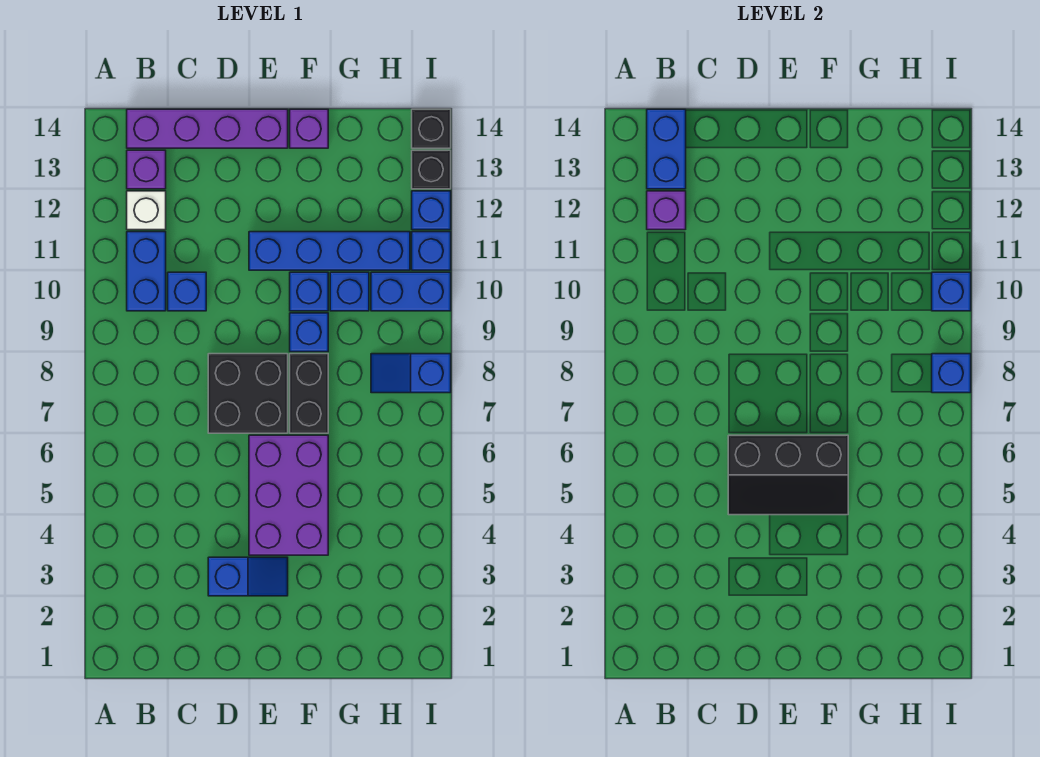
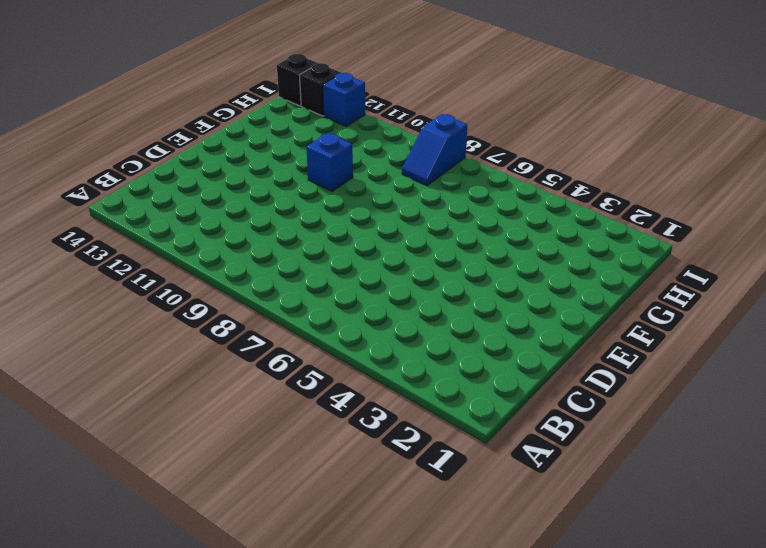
none -> blue 1x2 brick [127,232,166,311]
none -> white 1x1 brick [127,191,166,230]
none -> purple 1x1 brick [127,150,166,189]

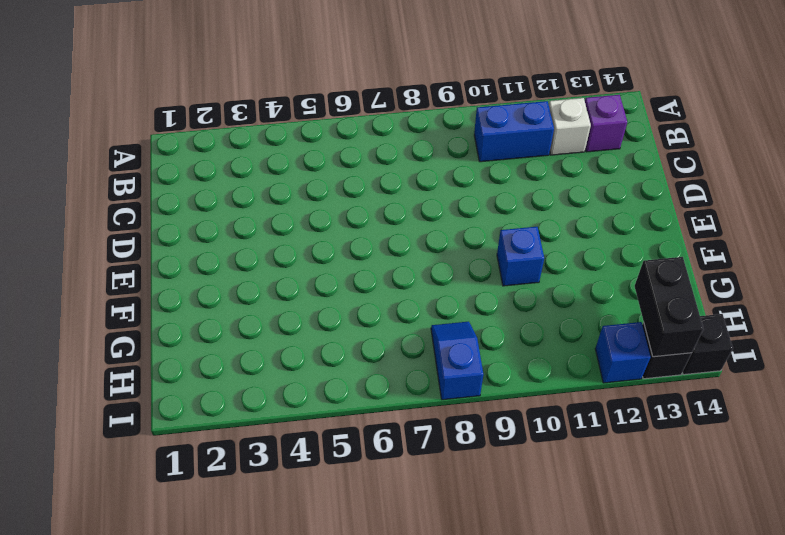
black 1x2 brick [635,257,704,357] -> black 1x2 brick turned to [290,354,328,433]
none -> purple 1x4 brick [127,109,288,148]
none -> blue 1x1 brick [168,272,206,311]
none -> blue 1x2 slope [208,557,288,596]

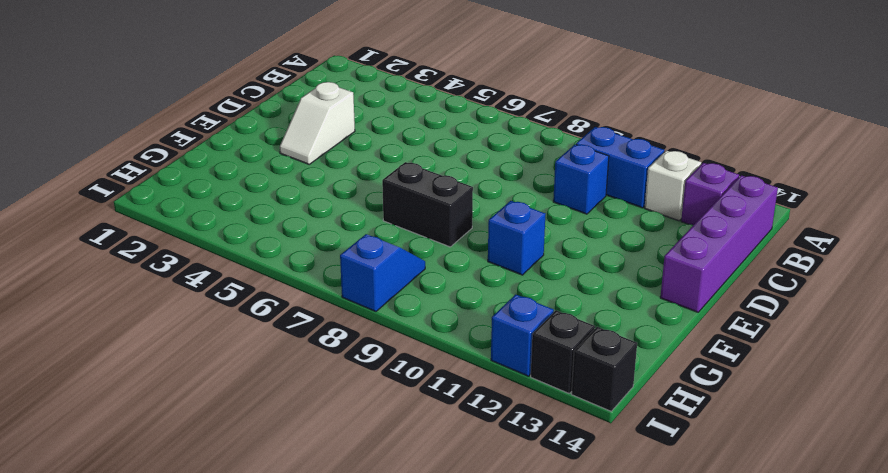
white 1x2 slope [280,82,355,164] -> blue 1x2 slope [208,557,288,596]
none -> black 2x2 brick [208,354,288,433]
none -> purple 2x3 brick [249,435,328,555]
none -> blue 1x4 brick [249,232,410,270]

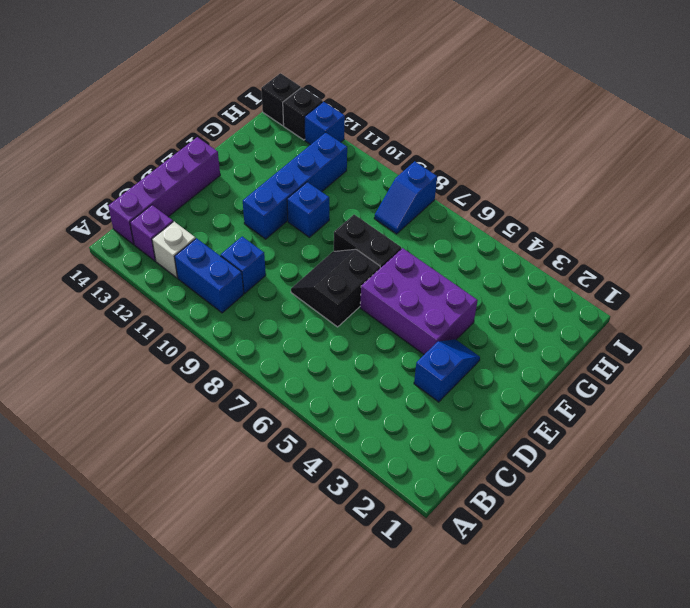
black 2x2 slope [291,249,380,327] -> black 2x2 brick [208,354,288,433]
none -> blue 1x1 brick [290,313,328,352]
none -> purple 1x1 brick [290,109,328,148]
none -> blue 1x1 brick [330,272,369,311]

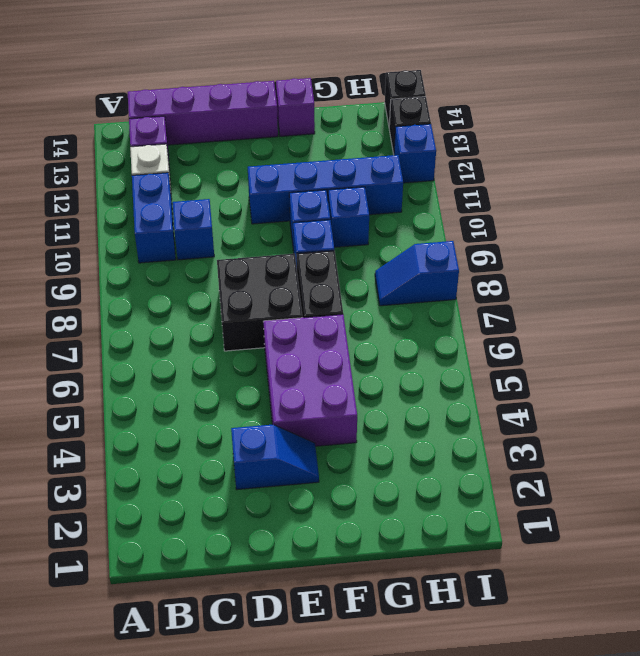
none -> blue 1x2 brick [371,272,451,311]
none -> blue 1x1 brick [412,232,451,270]
none -> purple 1x1 brick [647,191,686,230]

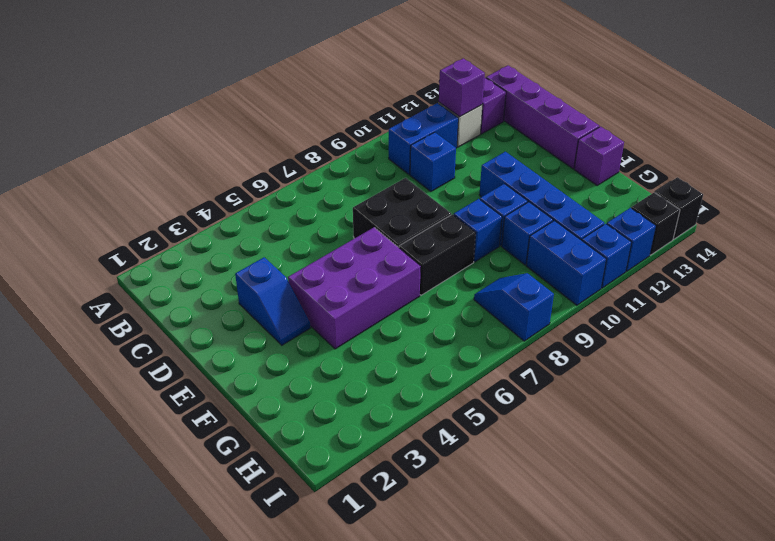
none -> blue 1x2 brick [647,109,686,189]
none -> black 2x3 slope [728,435,848,515]
none -> blue 1x1 brick [932,354,971,393]

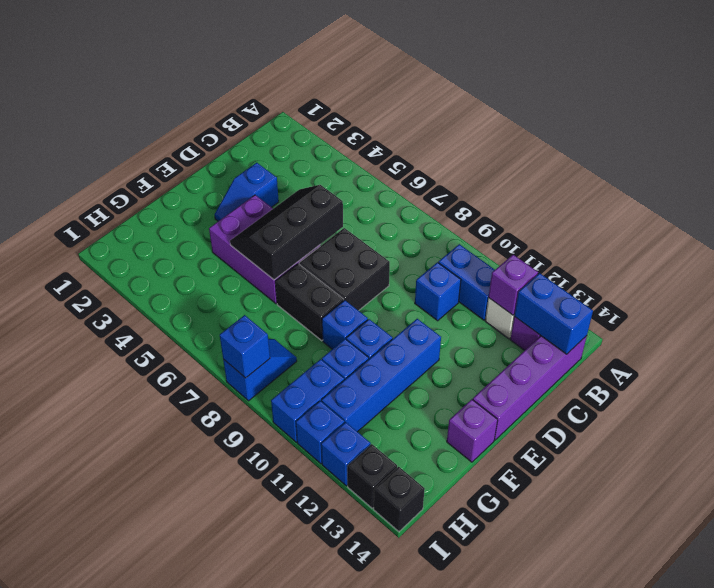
none -> blue 1x1 brick [932,272,971,311]

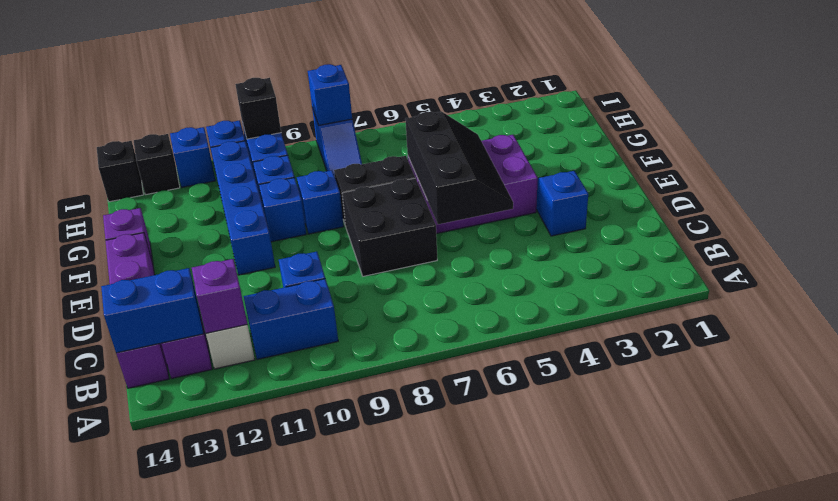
black 1x1 brick [235,78,281,139] -> blue 1x1 brick [932,272,971,311]

